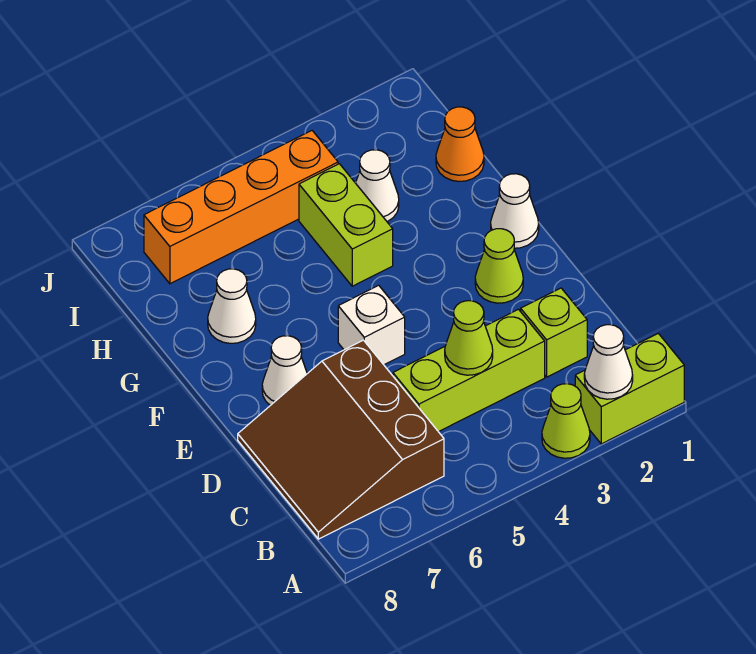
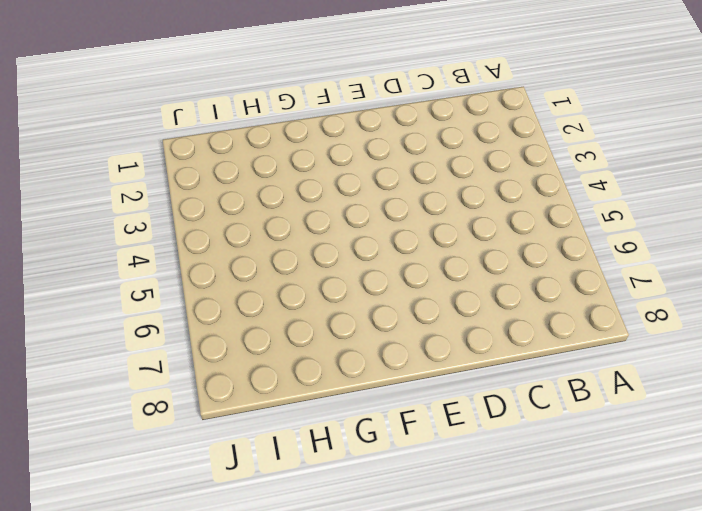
none -> lime 1x2 brick [575,333,684,444]
none -> lime 1x1 cone [542,384,590,458]
none -> brown 3x3 slope [238,340,444,539]

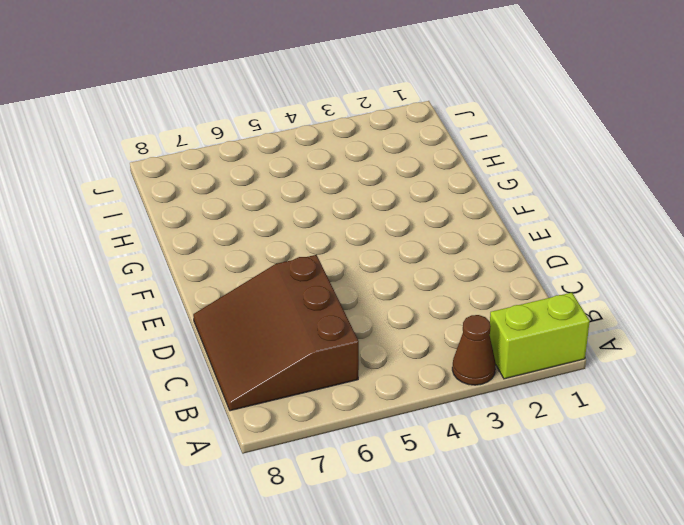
brown 1x1 cone [452,315,496,385] -> lime 1x1 cone [542,384,590,458]
none -> lime 1x1 brick [521,288,587,377]
none -> lime 1x3 brick [393,309,545,432]
none -> lime 1x1 cone [475,229,523,303]

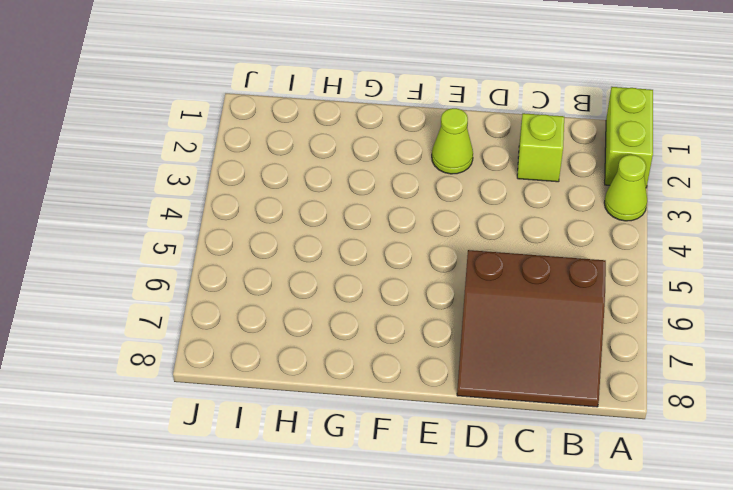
none -> lime 1x3 brick [393,309,545,432]
none -> white 1x1 brick [338,285,405,365]
none -> white 1x1 cone [262,336,307,405]

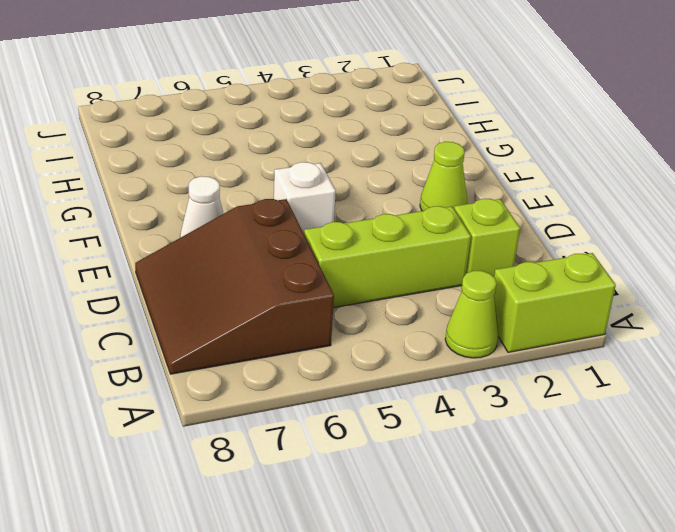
none -> white 1x1 cone [491,174,539,248]
none -> lime 1x2 brick [299,164,393,286]
none -> white 1x1 cone [208,269,256,343]

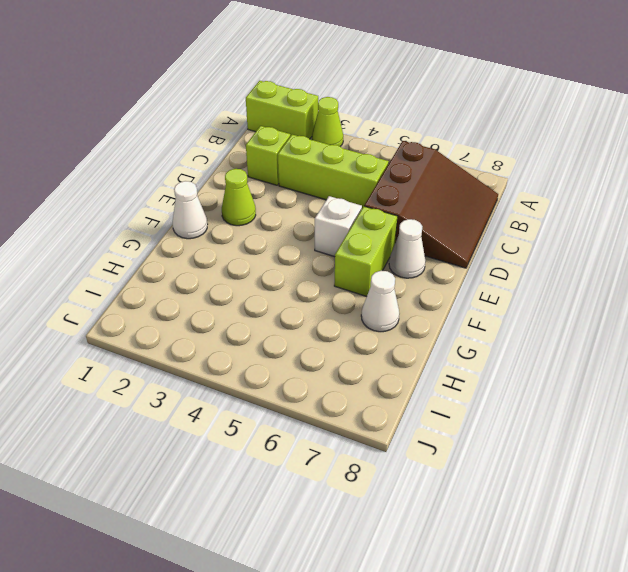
lime 1x2 brick [334,206,398,297] -> lime 1x2 brick moved to [299,164,393,286]
none -> orange 1x1 cone [436,107,484,182]
none -> white 1x1 cone [356,150,399,222]
none -> orange 1x4 brick [144,131,338,284]

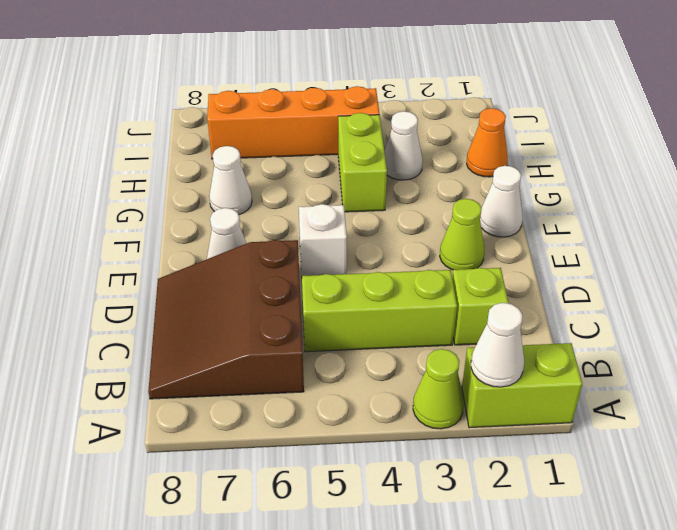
none -> lime 1x1 cone [445,301,493,375]

